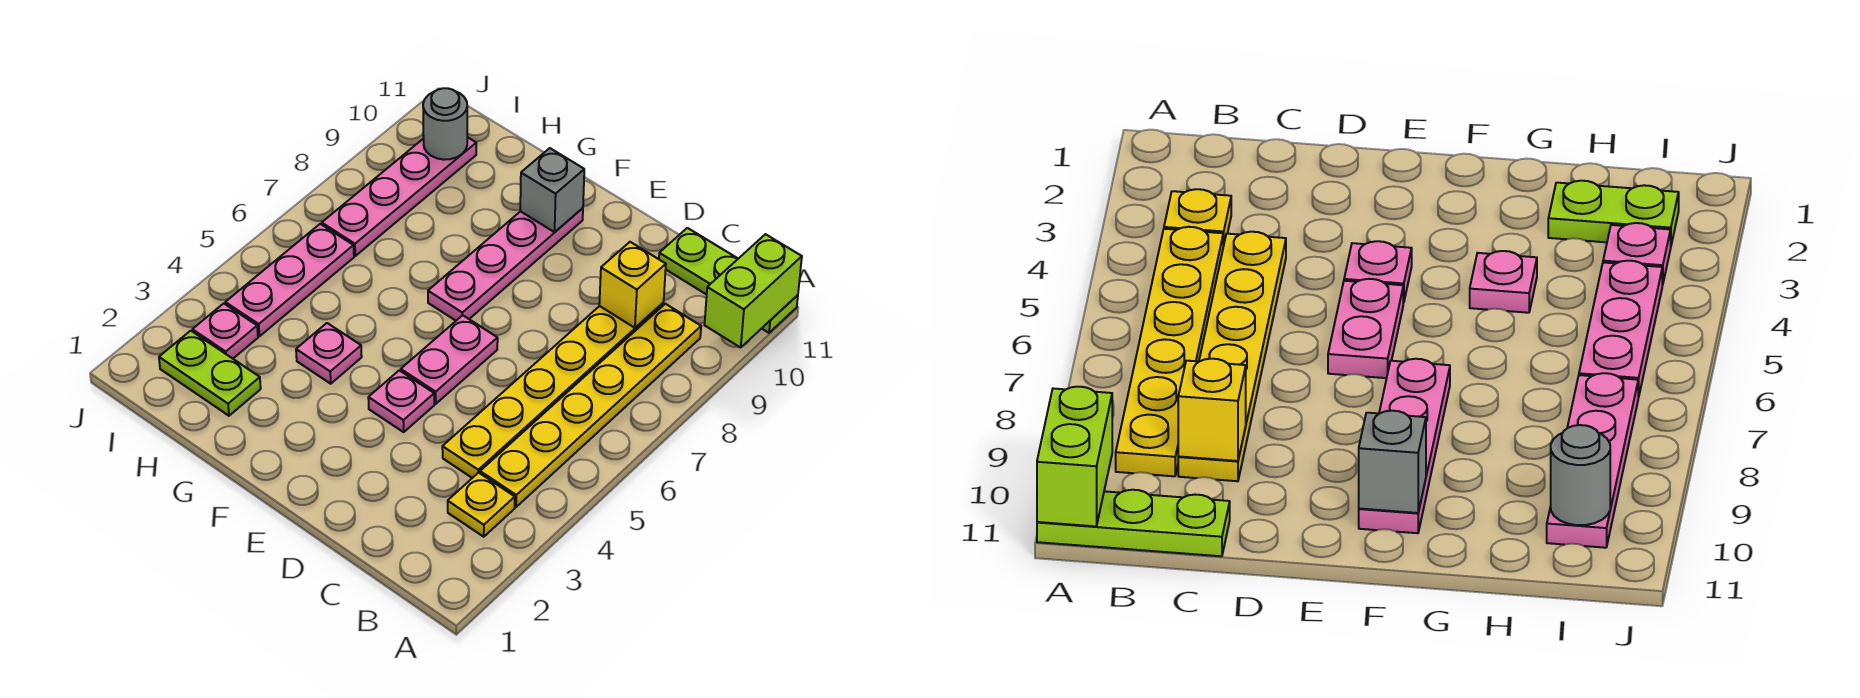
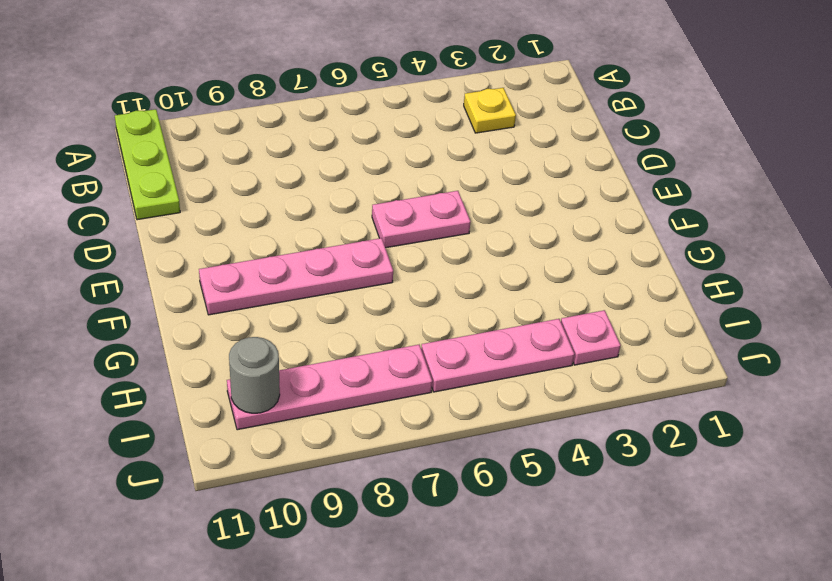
none -> yellow 1x6 plate [480,304,701,507]
none -> yellow 1x6 plate [442,303,663,478]
none -> pink 1x1 plate [368,370,434,432]

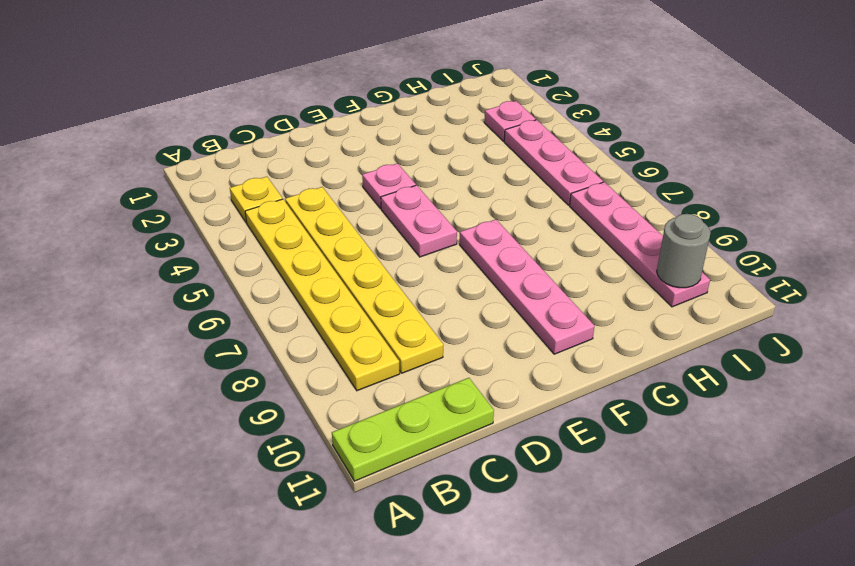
none -> pink 1x1 plate [296,323,362,384]
none -> lime 1x2 plate [159,331,261,416]
none -> lime 1x2 brick [705,234,802,347]

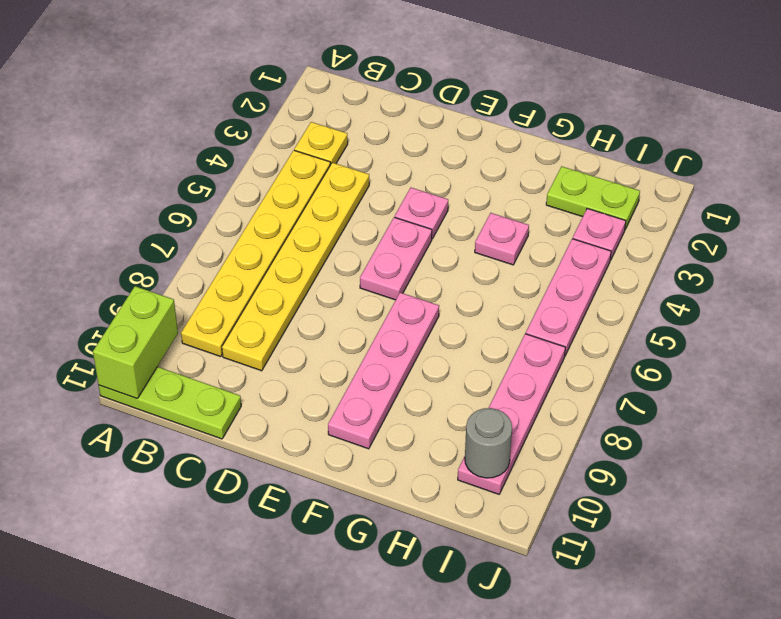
none -> yellow 1x1 brick [599,242,666,328]
none -> grey 1x1 brick [520,148,584,232]

